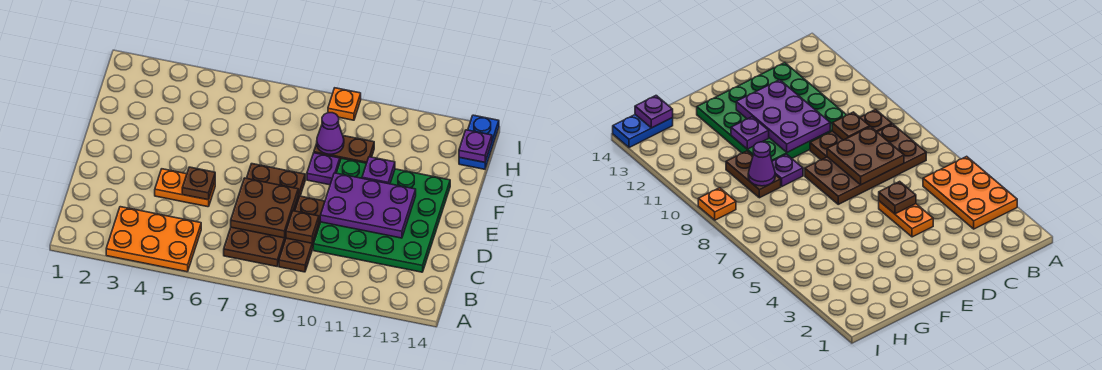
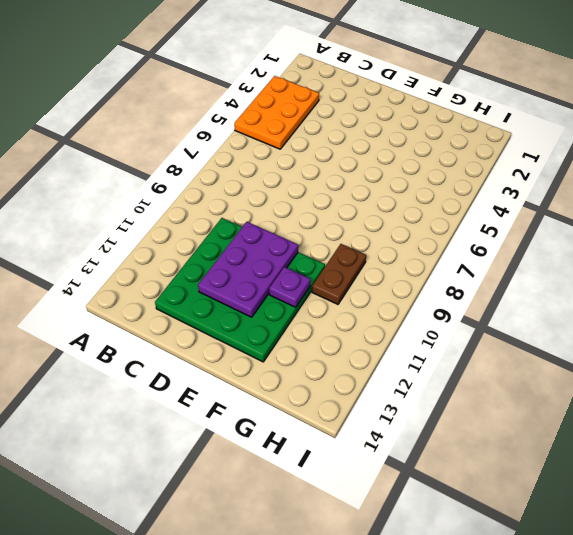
none -> brown 2x4 plate [224,164,305,266]
none -> brown 1x3 plate [279,196,325,272]
none -> orange 1x2 plate [155,169,215,207]

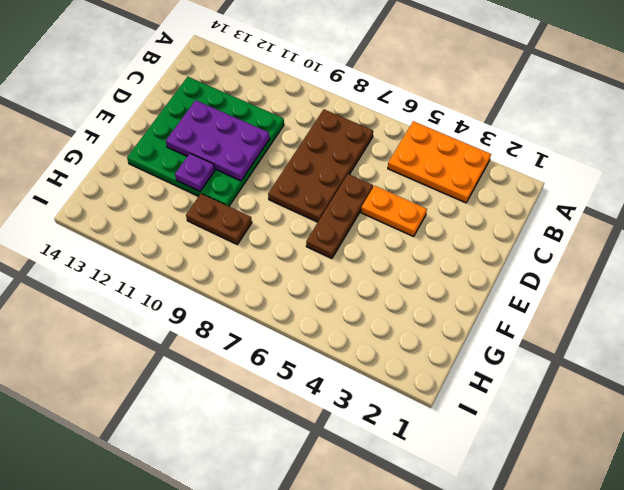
brown 1x3 plate [306,174,373,259] -> brown 1x3 plate moved to [279,196,325,272]
none -> purple 1x1 plate [307,153,340,185]
none -> blue 1x2 plate [459,115,499,169]
none -> orange 1x1 plate [328,88,361,120]

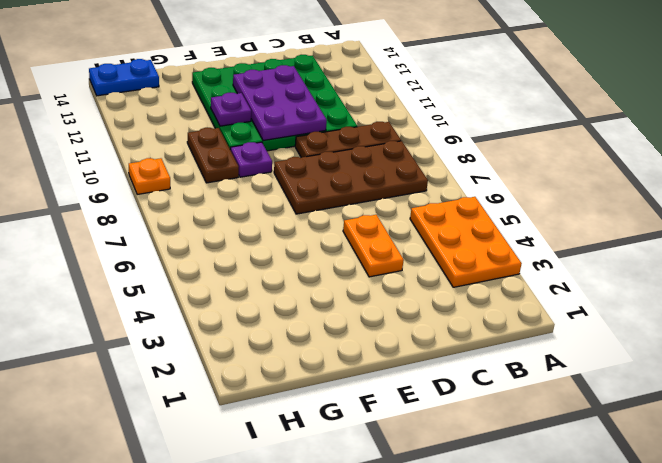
none -> brown 2x2 plate [231,178,298,238]
none -> brown 1x1 plate [286,211,319,243]
none -> brown 1x1 plate [182,167,215,200]

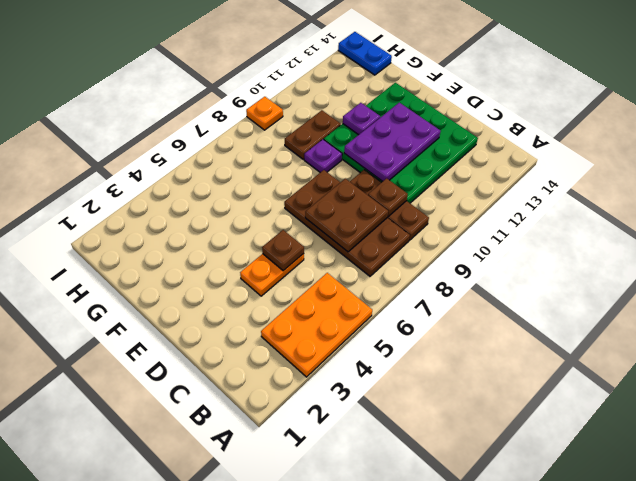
none -> purple 1x1 cone [317,113,344,154]
none -> purple 1x1 plate [459,130,492,162]

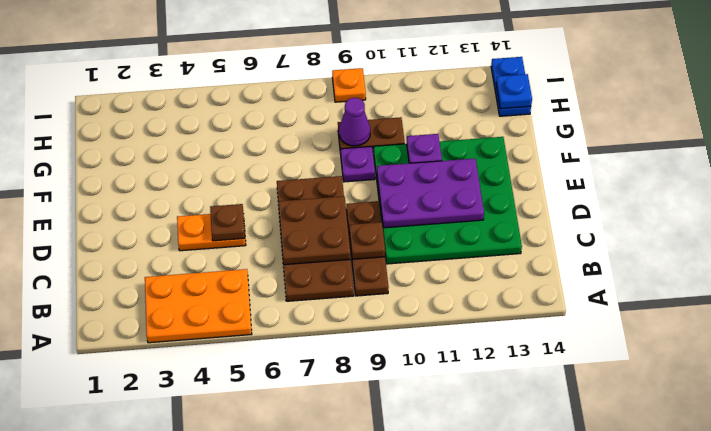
blue 1x1 plate [496,74,532,109] -> purple 1x1 plate [459,130,492,162]

